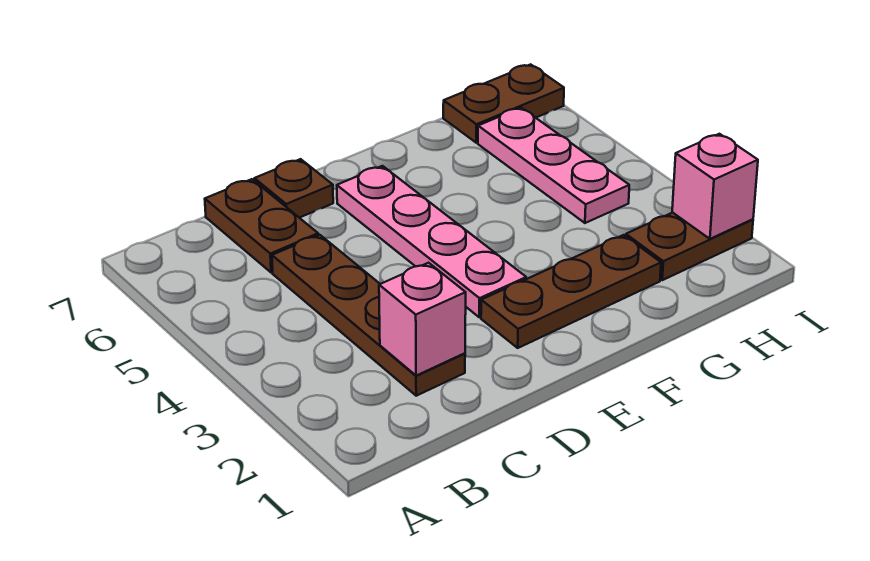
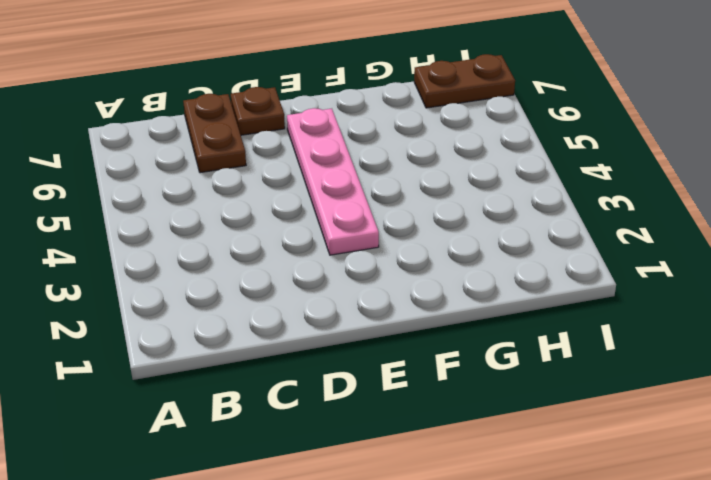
none -> brown 1x4 plate [272,235,465,396]
none -> brown 1x3 plate [481,235,661,348]

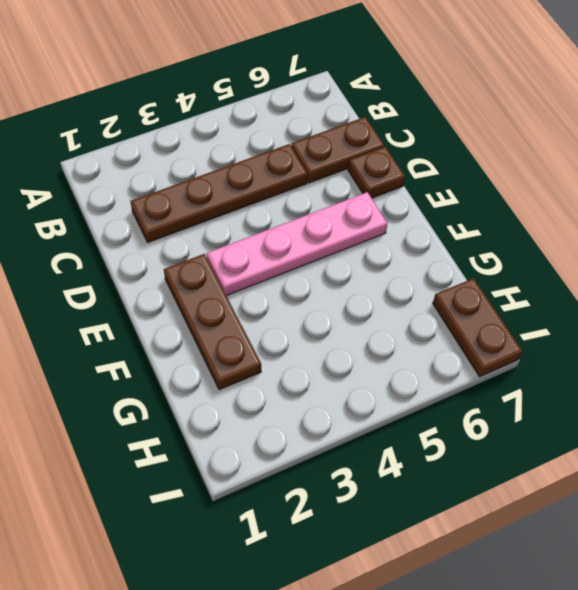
none -> brown 1x2 plate [626,213,753,280]
none -> pink 1x3 plate [478,108,629,223]

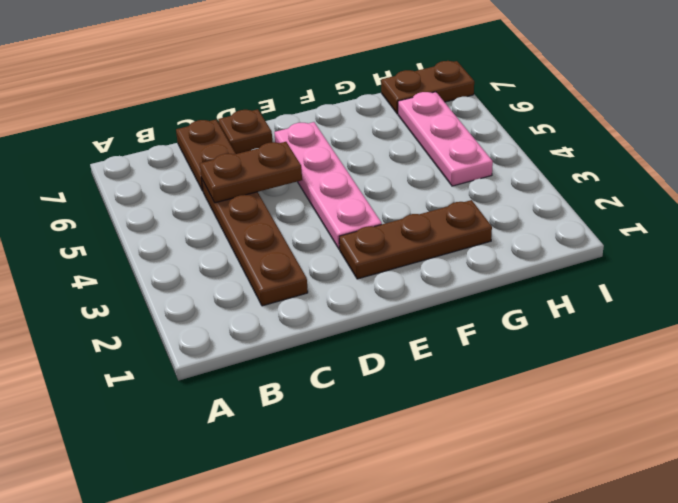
brown 1x2 plate [200,142,302,203] -> brown 1x2 plate moved to [626,213,753,280]
none -> pink 1x1 brick [379,263,466,376]
none -> pink 1x1 brick [672,134,758,239]

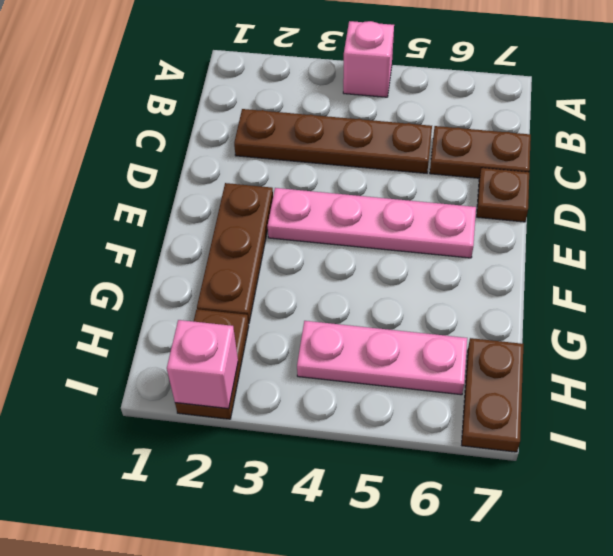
pink 1x1 brick [343,21,394,97] -> pink 1x1 brick moved to [379,263,466,376]

